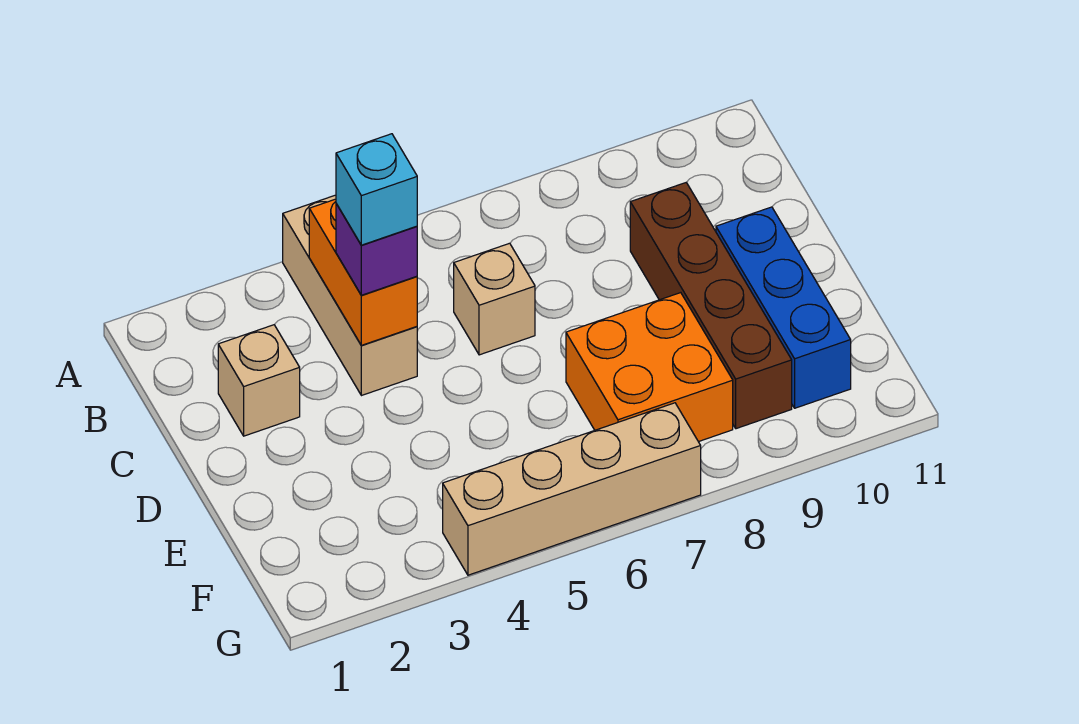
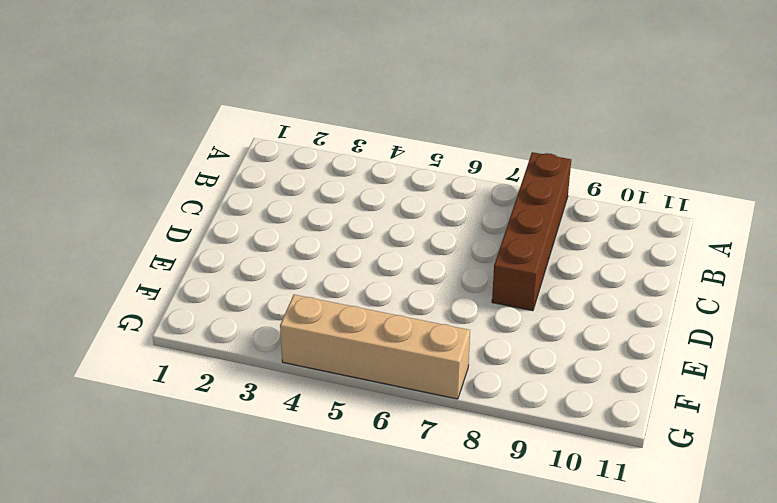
brown 1x4 brick [492,152,571,311] -> brown 1x4 brick moved to [630,182,792,429]
none -> tan 1x3 brick [283,195,417,396]
none -> tan 1x1 brick [218,325,300,436]

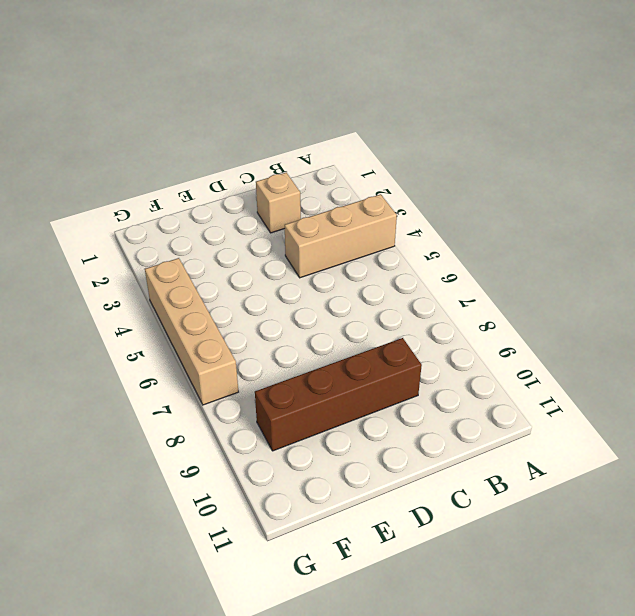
none -> tan 1x1 brick [454,243,535,355]
none -> blue 1x3 brick [716,207,851,408]

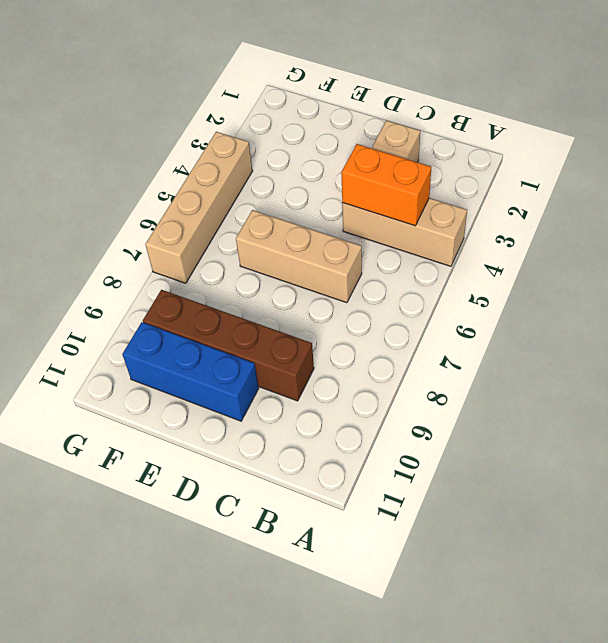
tan 1x3 brick [236,210,362,303] -> tan 1x1 brick [454,243,535,355]
none -> orange 2x2 brick [566,293,733,442]
none -> purple 1x1 brick [336,204,417,295]

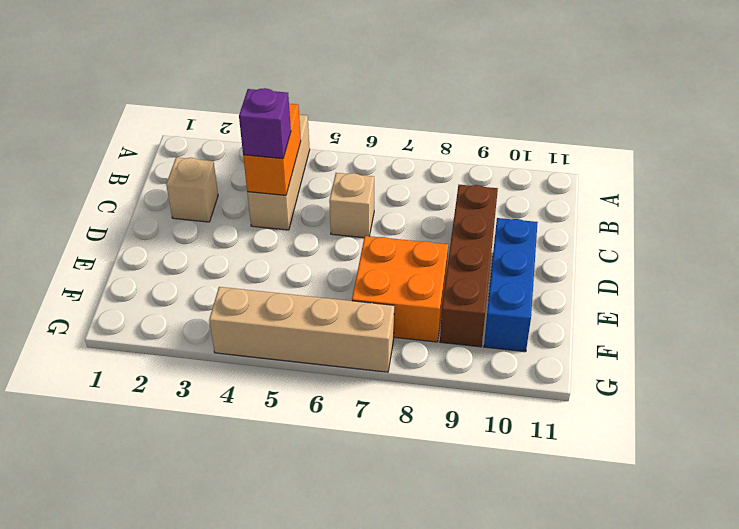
none -> cyan 1x1 brick [336,134,417,245]

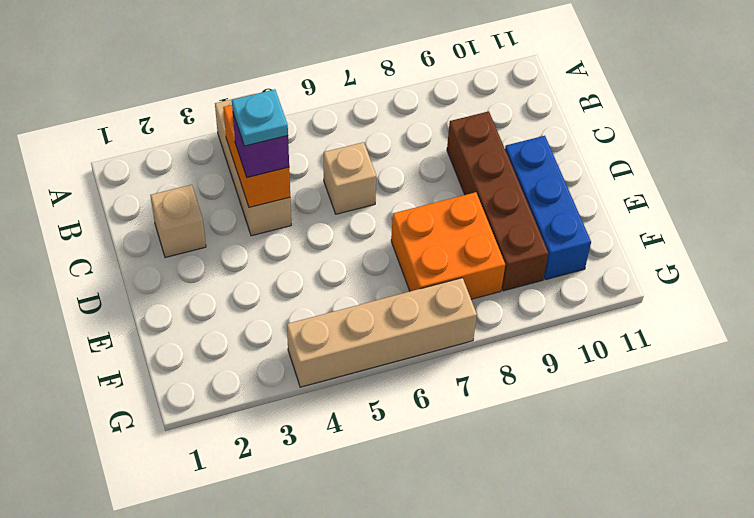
cyan 1x1 plate [232,89,288,146] -> cyan 1x1 brick [336,134,417,245]

